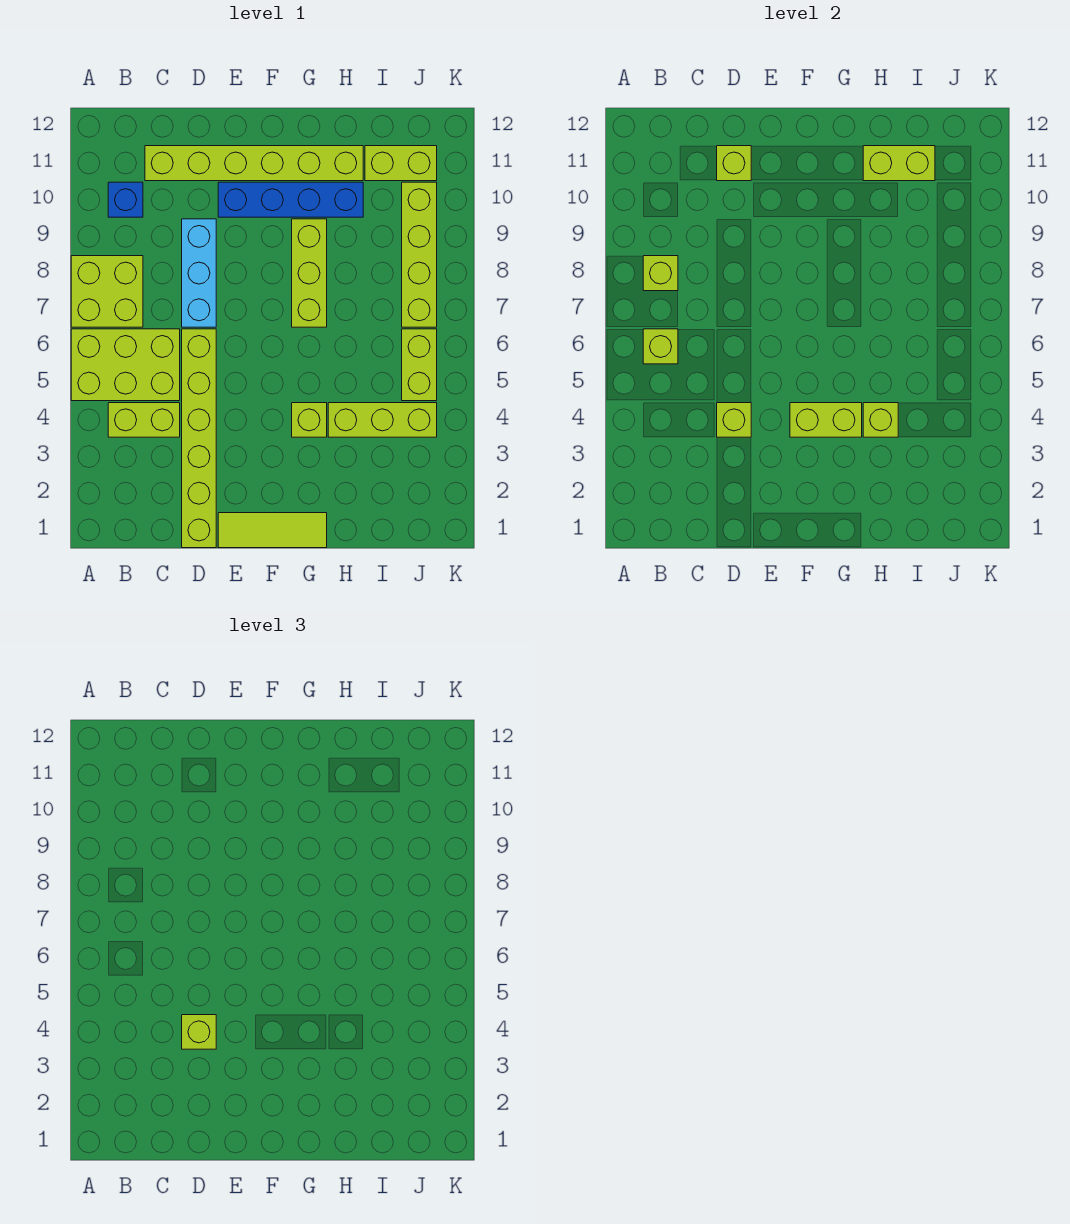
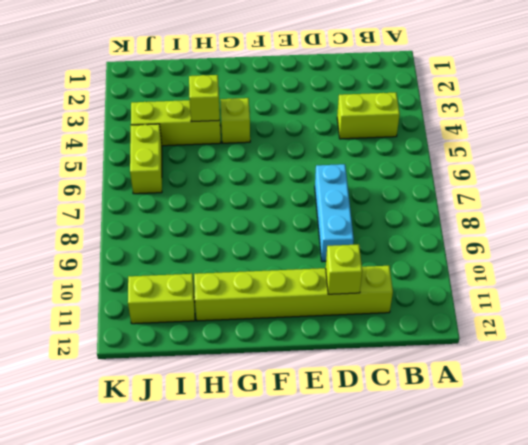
none -> lime 2x3 brick [71,329,180,401]
none -> lime 2x2 brick [71,256,143,327]
none -> blue 1x1 brick [108,182,143,217]

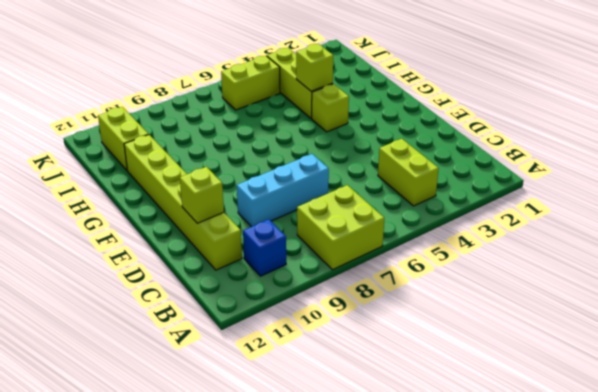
none -> lime 2x3 brick [71,329,180,401]
none -> lime 1x6 brick [182,329,216,548]
none -> lime 1x3 tile [218,513,327,548]

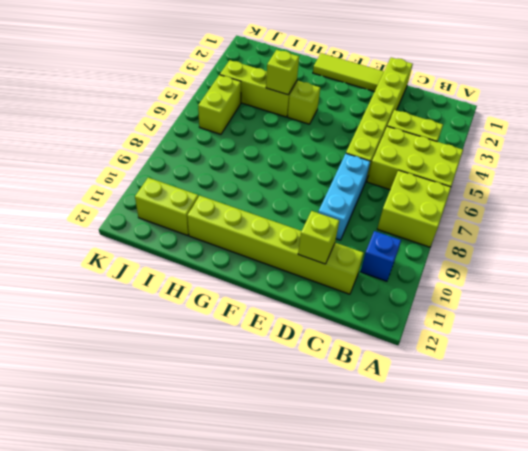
none -> blue 1x4 brick [218,182,363,217]
none -> lime 1x3 brick [292,219,327,327]
none -> lime 1x4 brick [402,182,437,327]

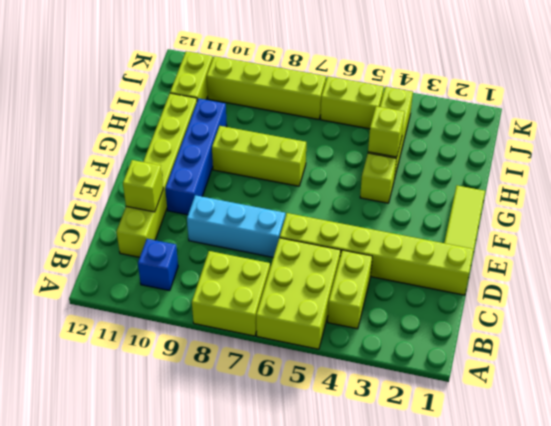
none -> lime 1x1 brick [643,329,678,364]
none -> lime 1x1 brick [643,256,678,291]
none -> lime 1x1 brick [717,403,751,437]

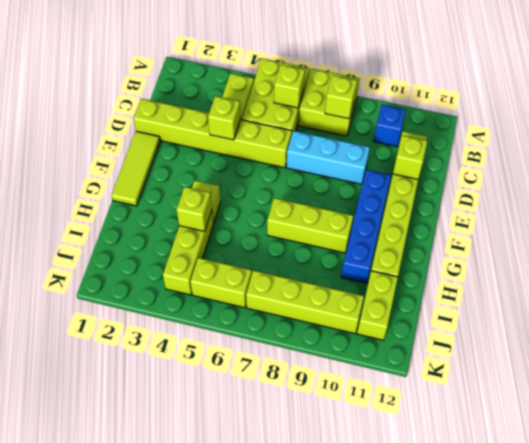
none -> lime 1x2 brick [790,403,862,437]
none -> lime 1x2 brick [863,146,935,181]
none -> lime 1x1 brick [182,1015,216,1049]

